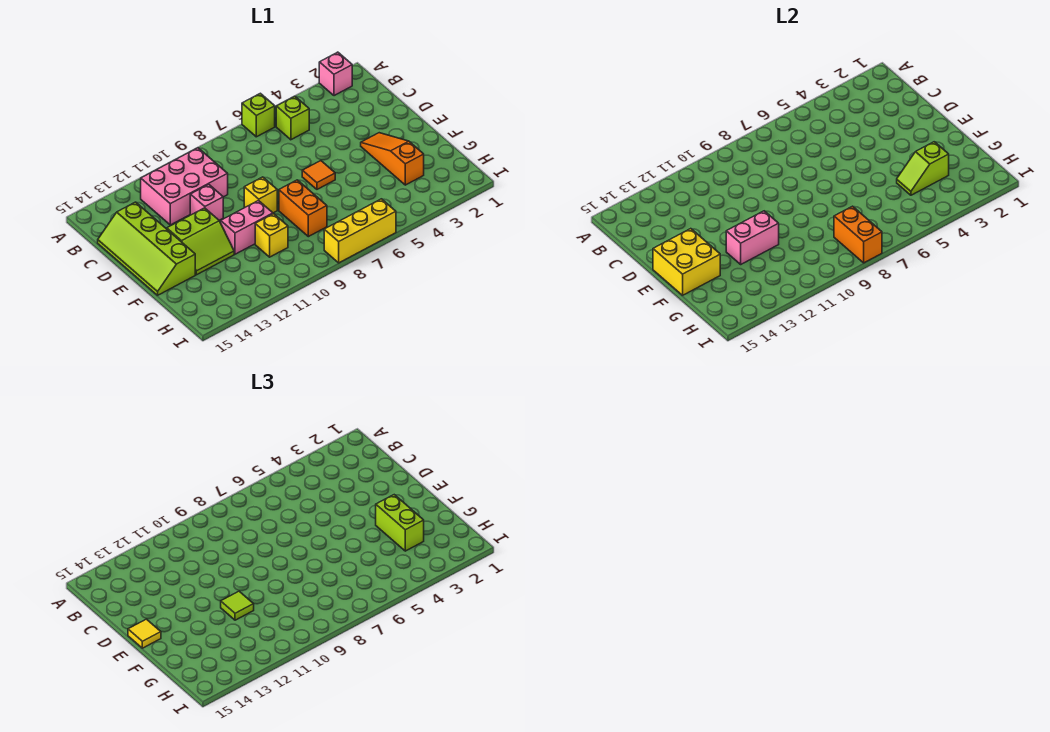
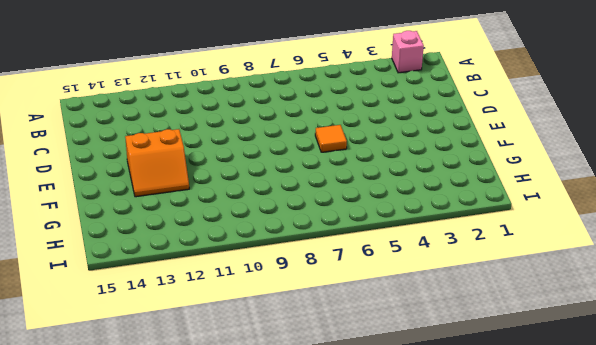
orange 2x2 slope [125,129,189,197] -> lime 2x2 slope [167,208,234,275]
none -> lime 1x1 brick [242,93,275,137]
none -> lime 1x1 brick [276,96,309,140]
none -> pink 2x3 brick [141,148,228,225]

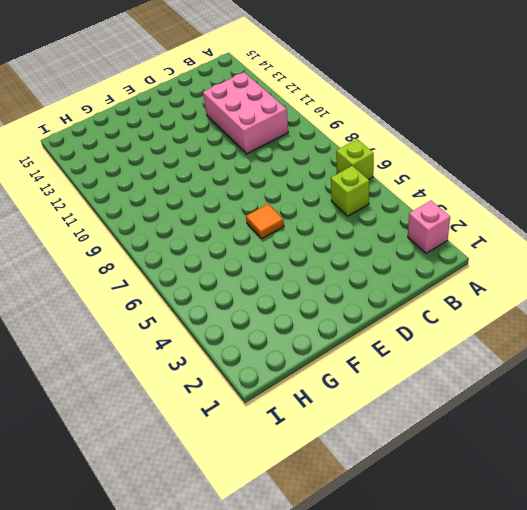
none -> lime 2x4 slope [98,202,195,295]
none -> pink 1x1 brick [190,185,223,220]
none -> orange 1x3 slope [361,133,424,185]

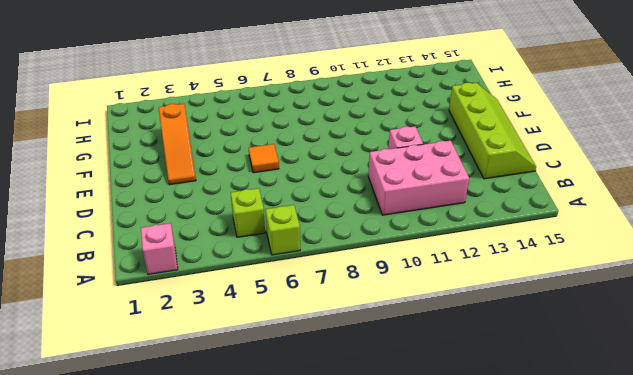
none -> yellow 1x1 brick [244,177,277,213]
none -> lime 2x2 slope [167,208,234,275]
none -> orange 1x2 brick [279,180,327,237]

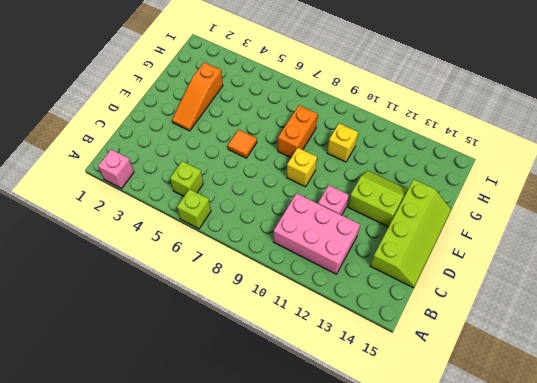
none -> pink 1x2 brick [221,200,273,254]
none -> yellow 1x3 brick [324,199,396,263]
none -> yellow 2x2 brick [653,229,720,295]

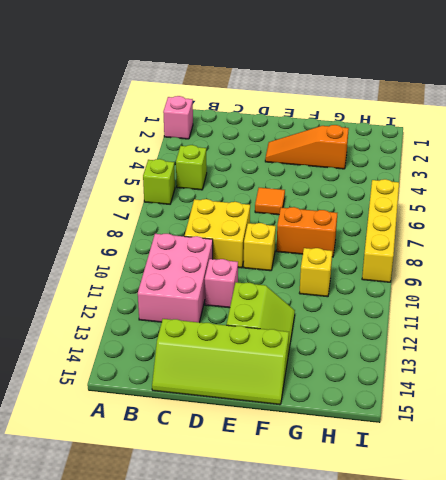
yellow 2x2 brick [185,199,250,268] -> yellow 2x2 brick moved to [653,229,720,295]
yellow 1x4 brick [362,179,399,282] -> yellow 1x3 brick [324,199,396,263]
none -> pink 1x2 brick [221,200,273,254]
none -> pink 1x2 brick [726,211,779,264]
none -> lime 1x2 slope [897,142,949,195]

